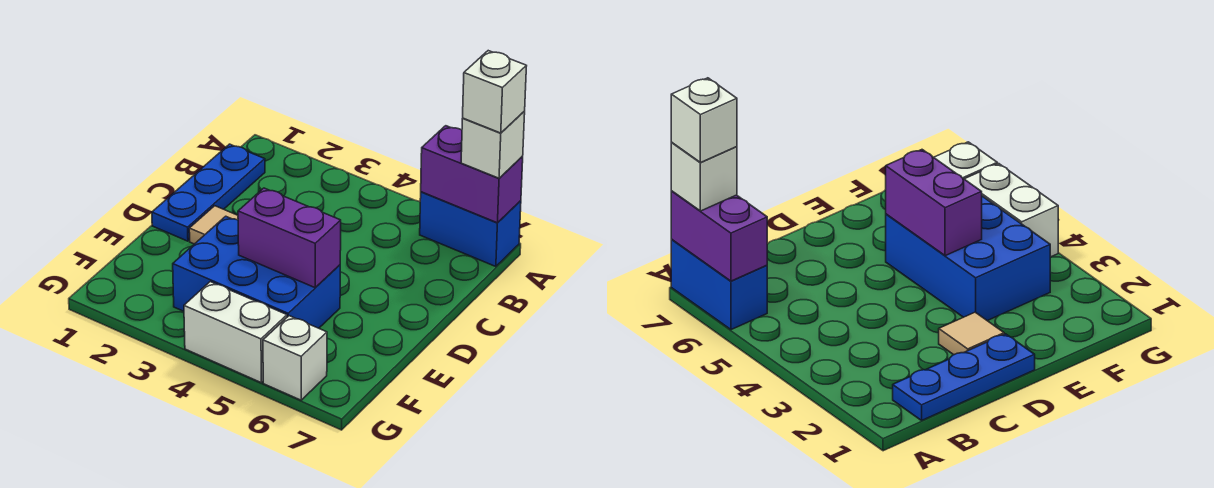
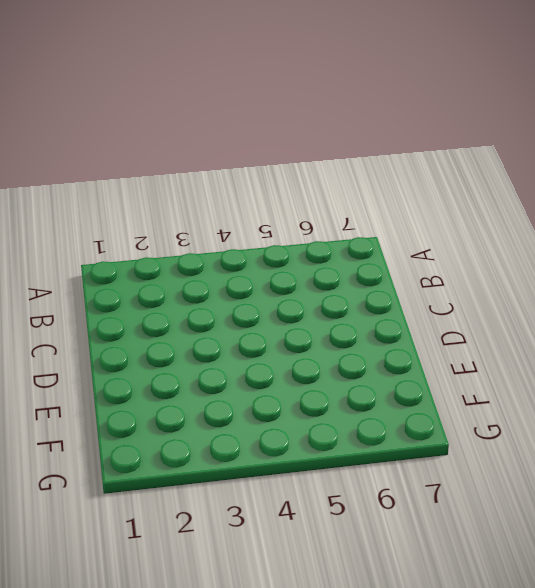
none -> blue 1x2 brick [420,192,521,267]
none -> blue 1x3 plate [152,144,265,241]

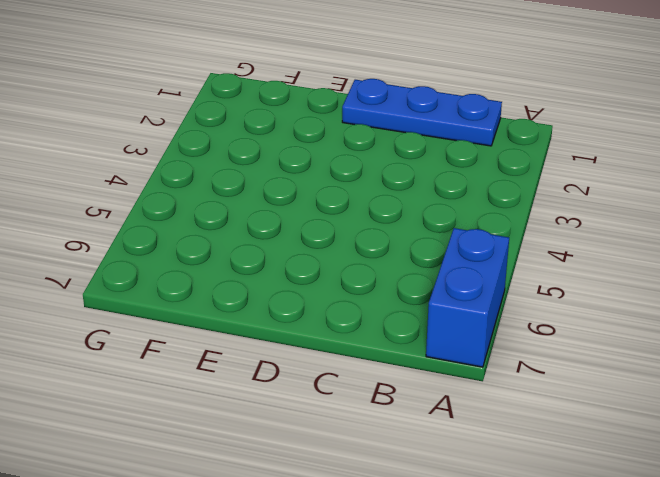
none -> tan 1x1 tile [189,206,238,244]
none -> blue 2x3 brick [173,216,340,328]

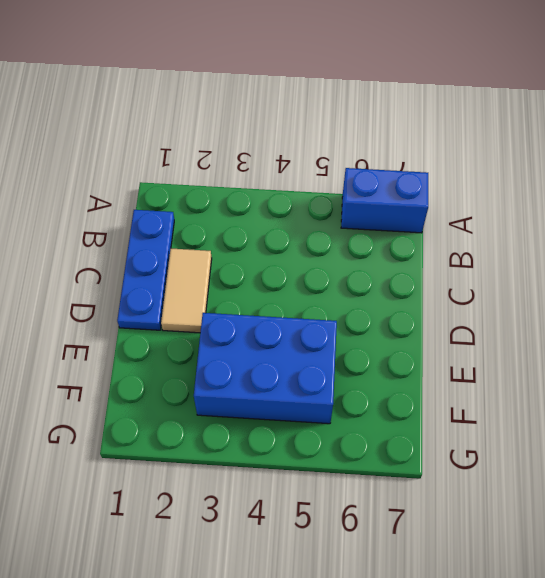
tan 1x2 tile [161,248,212,333] -> tan 1x1 tile [189,206,238,244]
none -> white 1x2 brick [184,282,287,382]
none -> white 1x1 brick [263,316,327,400]

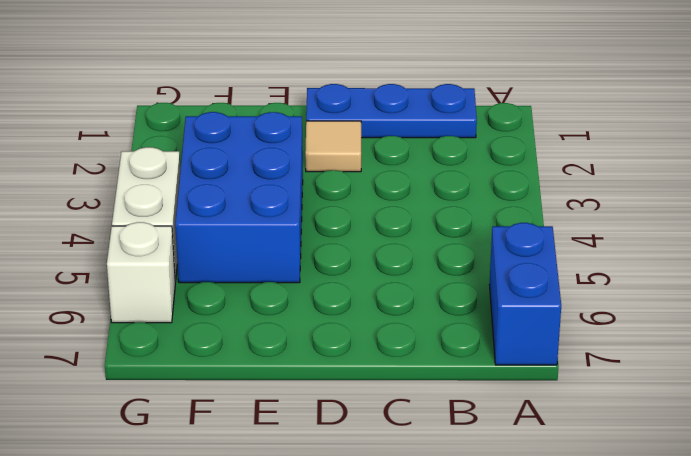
none -> purple 1x2 brick [421,126,523,223]
none -> purple 1x2 brick [238,188,341,288]

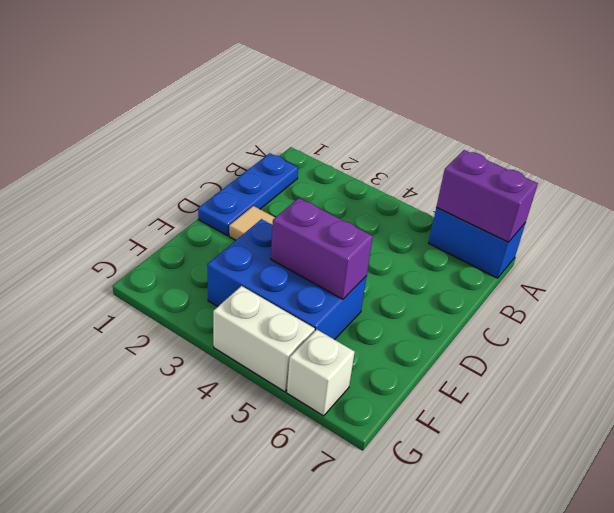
none -> white 1x1 brick [461,111,525,178]
none -> white 1x1 brick [463,51,526,133]

